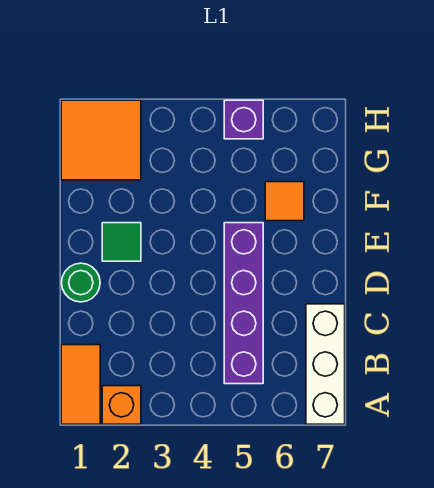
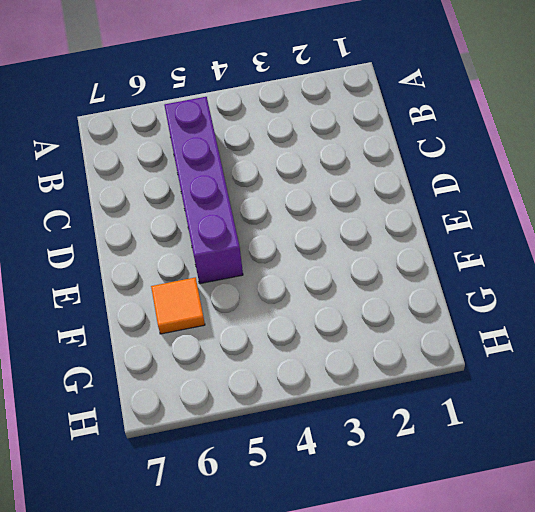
none -> orange 1x2 tile [61,345,100,424]
none -> orange 1x1 brick [102,386,141,424]

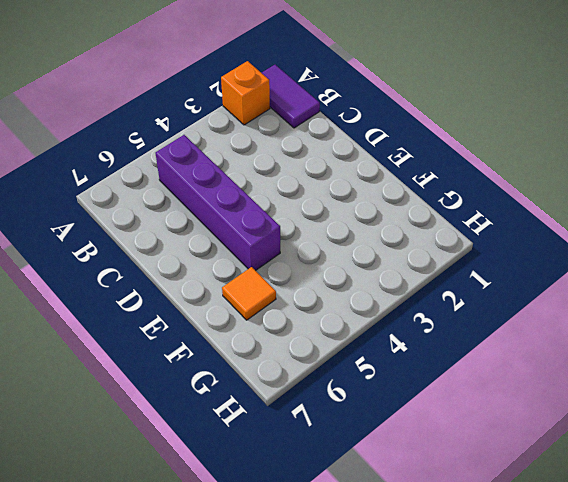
purple 1x2 tile [262,65,320,128] -> orange 1x2 tile [61,345,100,424]
none -> white 1x3 brick [306,304,345,424]
none -> green 1x1 round brick [61,263,100,302]

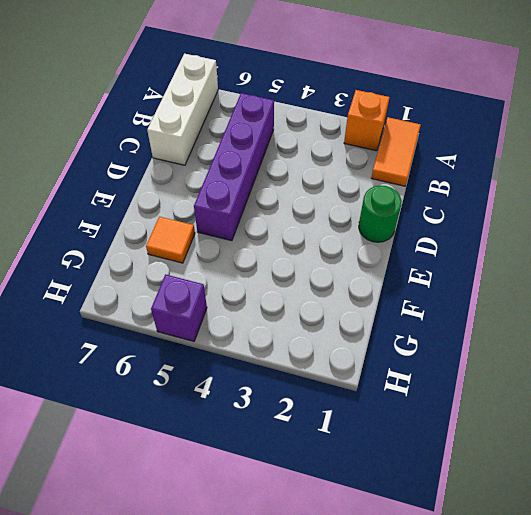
none -> green 1x1 tile [102,223,141,261]
none -> orange 2x2 tile [61,100,141,180]

